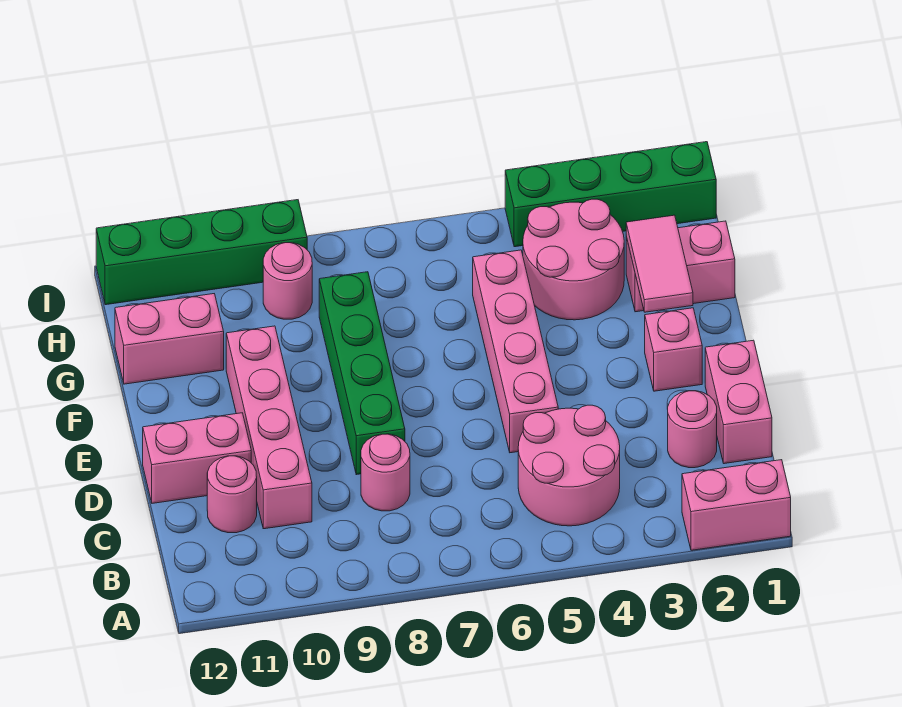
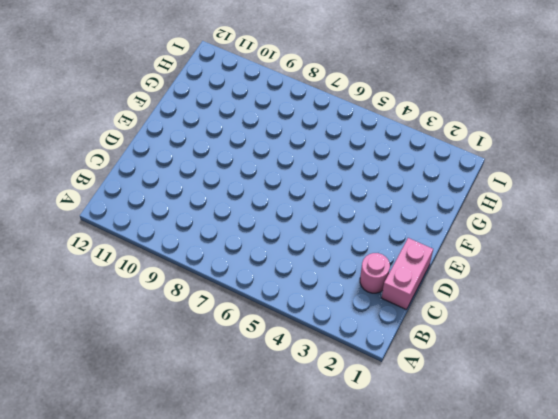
none -> pink 1x2 brick [682,460,791,550]
none -> pink 2x2 round brick [518,405,620,526]
none -> pink 1x1 round brick [361,434,410,511]

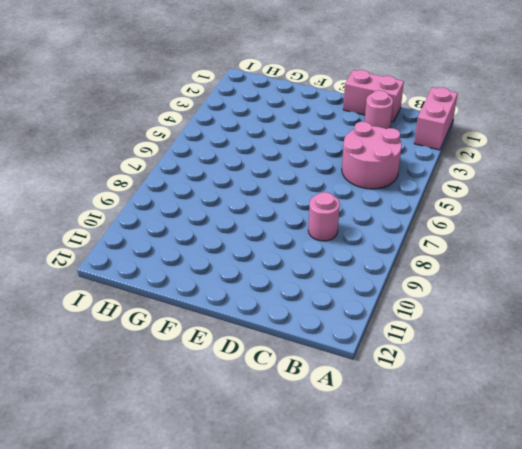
none -> pink 1x4 brick [226,326,312,529]
none -> pink 1x1 round brick [207,456,257,533]
none -> pink 1x4 brick [473,250,558,453]

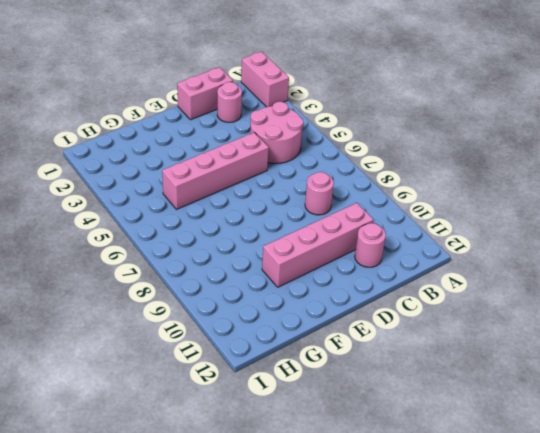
none -> green 1x4 brick [319,272,405,475]
none -> pink 1x2 brick [143,413,251,503]
none -> pink 1x1 brick [645,308,702,391]

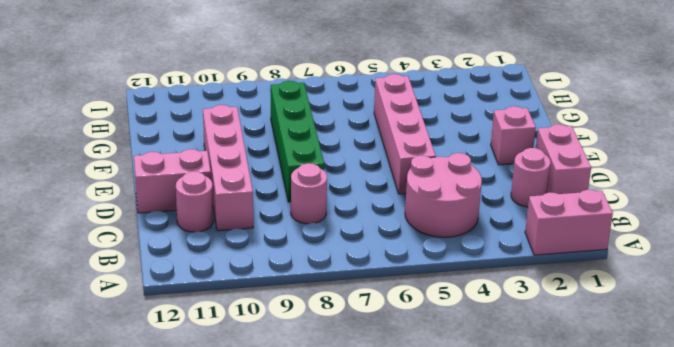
none -> pink 1x2 brick [626,221,735,312]
none -> pink 2x2 round brick [523,199,624,320]
none -> pink 1x2 brick [115,294,224,384]

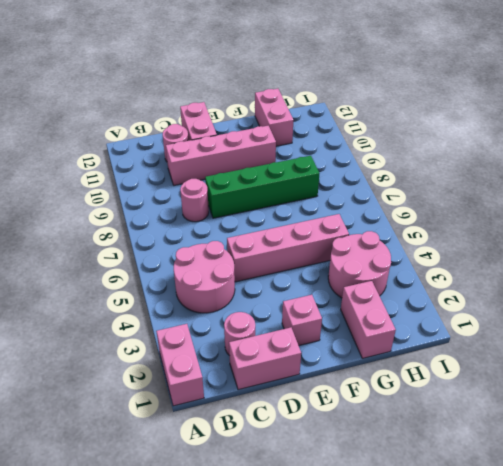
none -> pink 1x1 round brick [263,243,312,319]
none -> green 1x4 brick [505,142,716,247]
none -> green 1x4 brick [96,200,307,305]

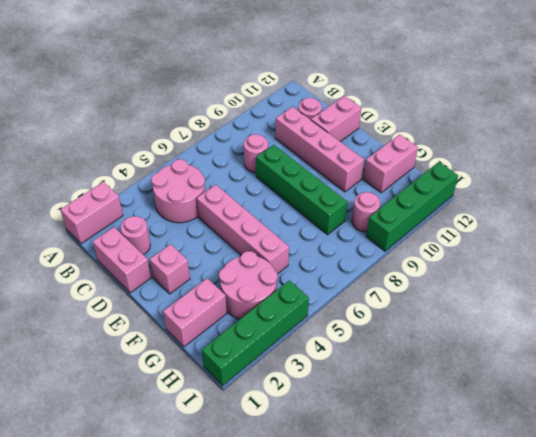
none -> pink 1x2 tile [626,215,693,312]

